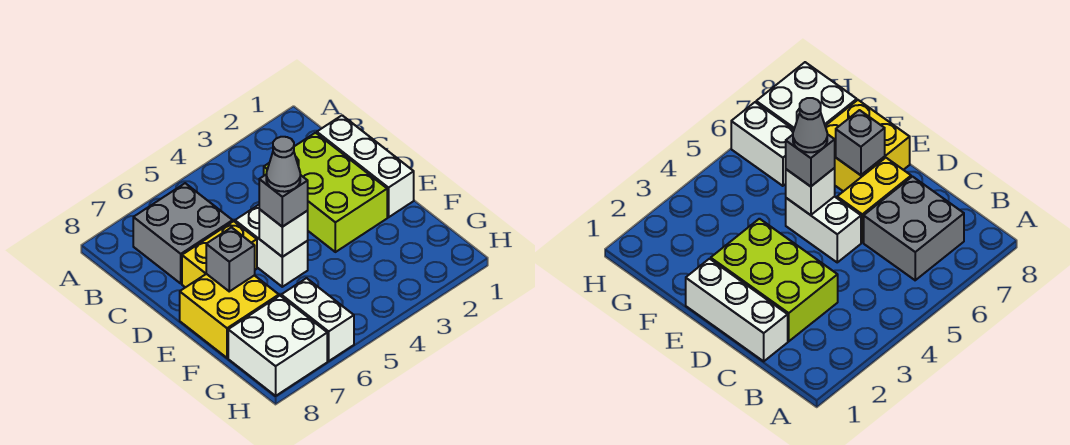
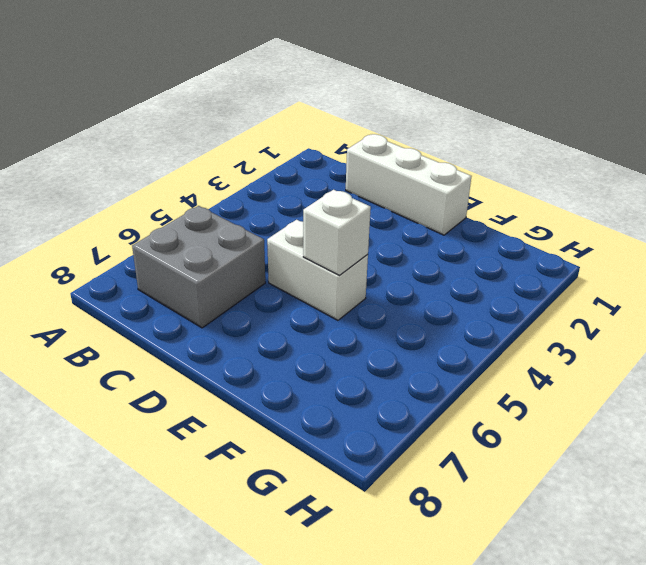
none -> lime 2x3 brick [264,133,387,252]
none -> yellow 1x2 brick [182,221,257,288]
none -> yellow 2x2 brick [180,274,279,358]

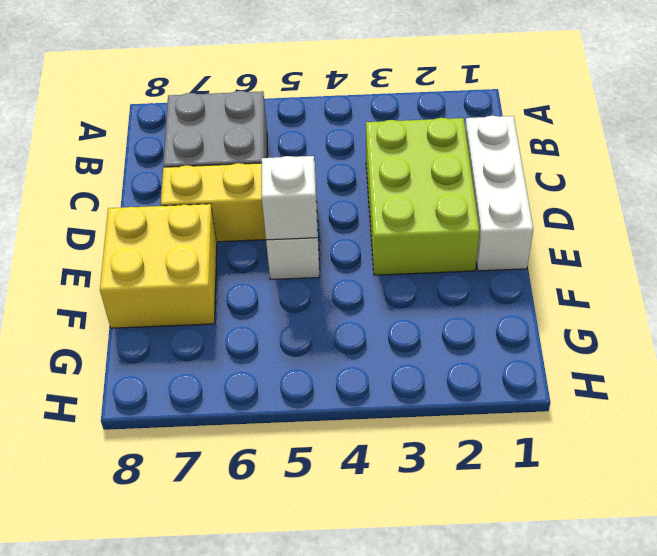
none -> white 1x2 brick [281,278,354,361]
none -> white 2x2 brick [228,296,327,396]
none -> grey 1x1 brick [206,227,255,291]

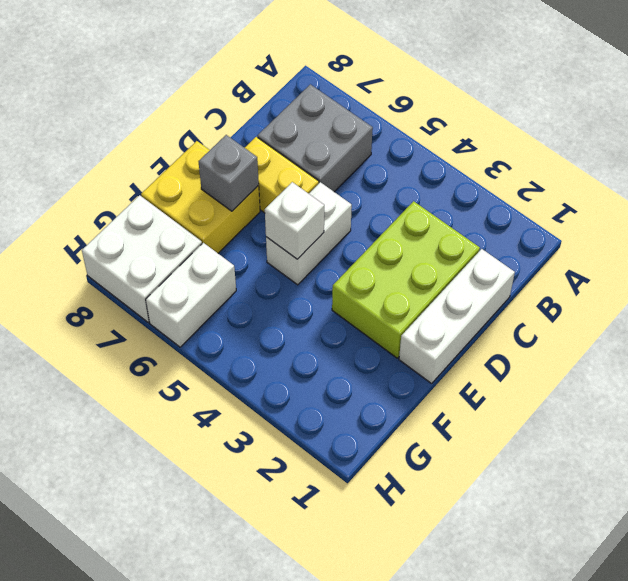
none -> grey 1x1 brick [259,174,308,227]
none -> grey 1x1 cone [266,137,300,192]

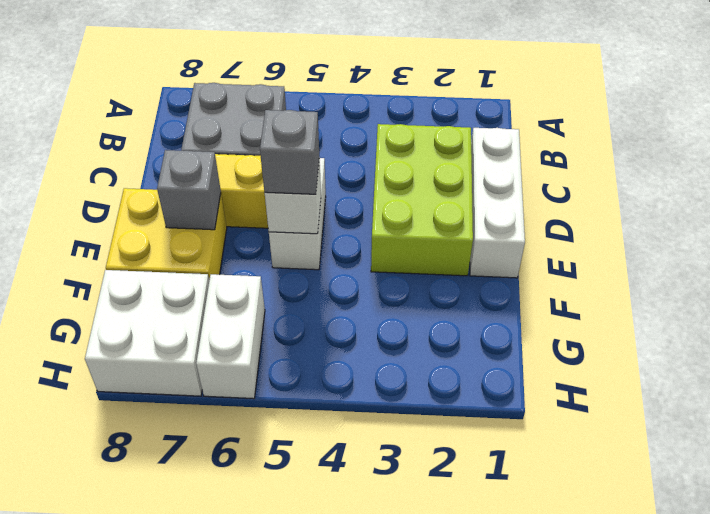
none -> grey 1x1 cone [266,137,300,192]

